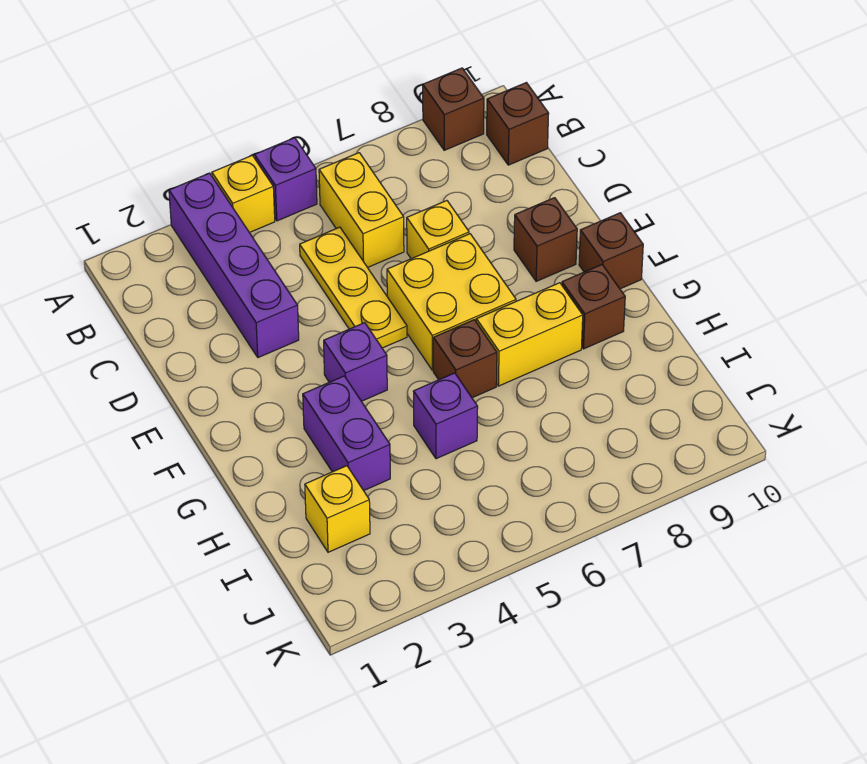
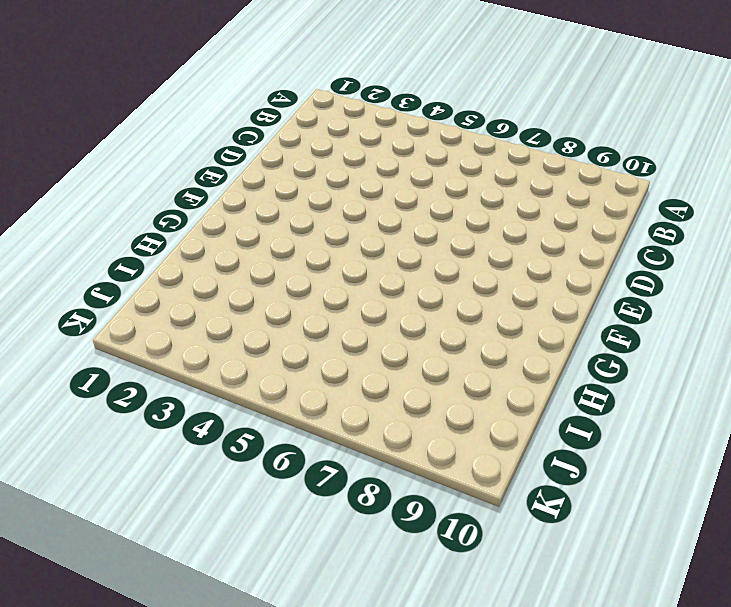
none -> purple 1x4 brick [169,173,299,358]
none -> yellow 1x1 brick [212,155,275,233]
none -> purple 1x1 brick [255,138,317,221]

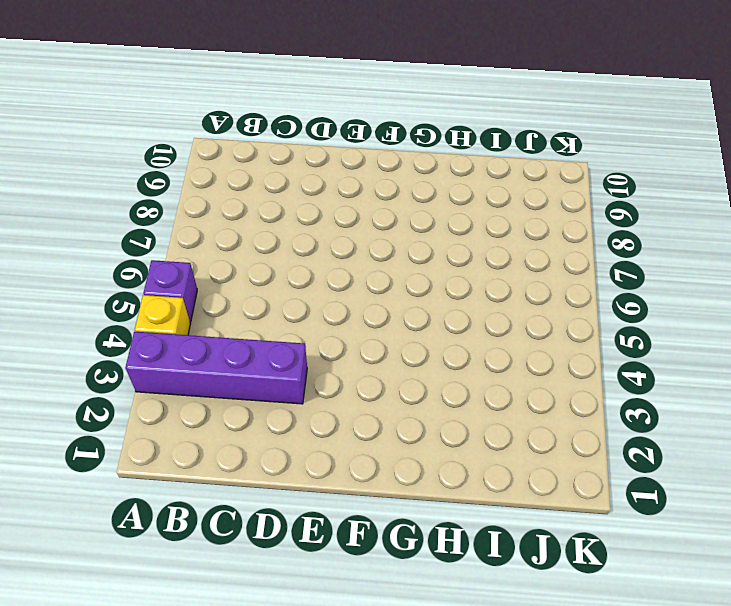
none -> brown 1x1 brick [423,68,484,150]
none -> yellow 1x2 brick [319,153,404,267]
none -> brown 1x1 brick [487,83,549,165]

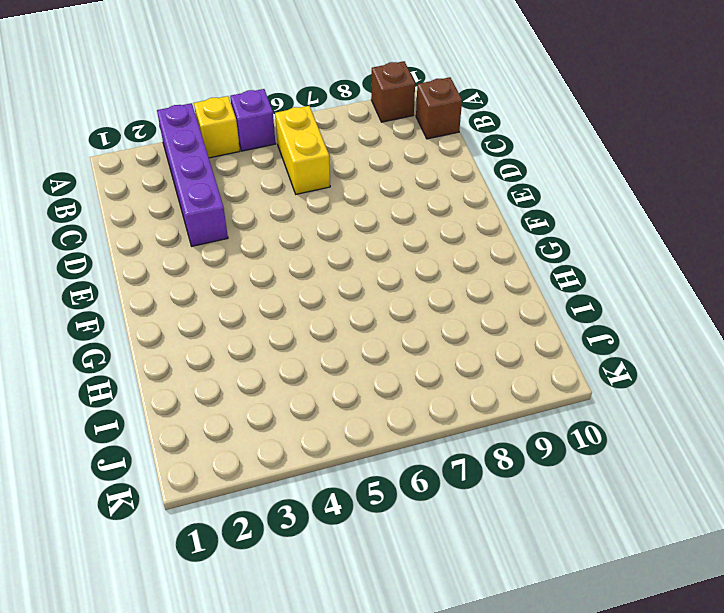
none -> yellow 1x3 plate [300,227,407,348]
none -> yellow 1x1 brick [407,201,469,259]
none -> yellow 2x2 brick [387,234,516,370]

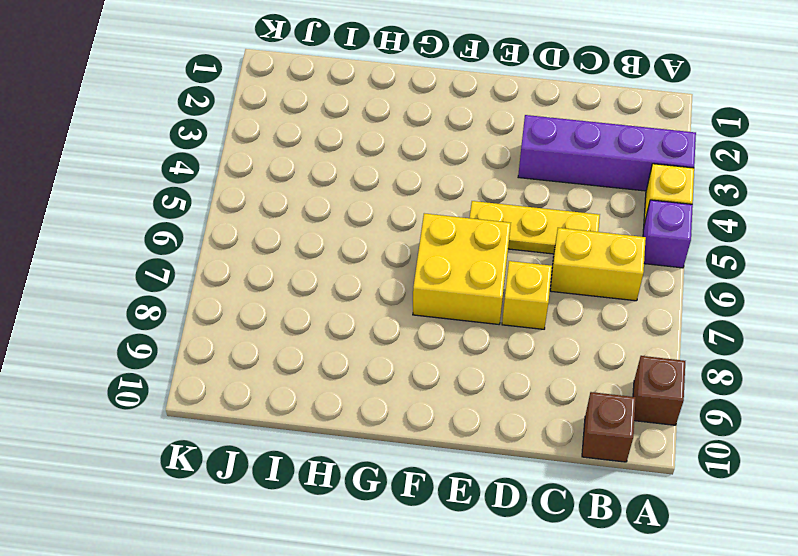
none -> brown 1x1 brick [514,198,577,281]
none -> purple 1x1 brick [324,323,387,401]
none -> brown 1x1 brick [579,213,643,289]

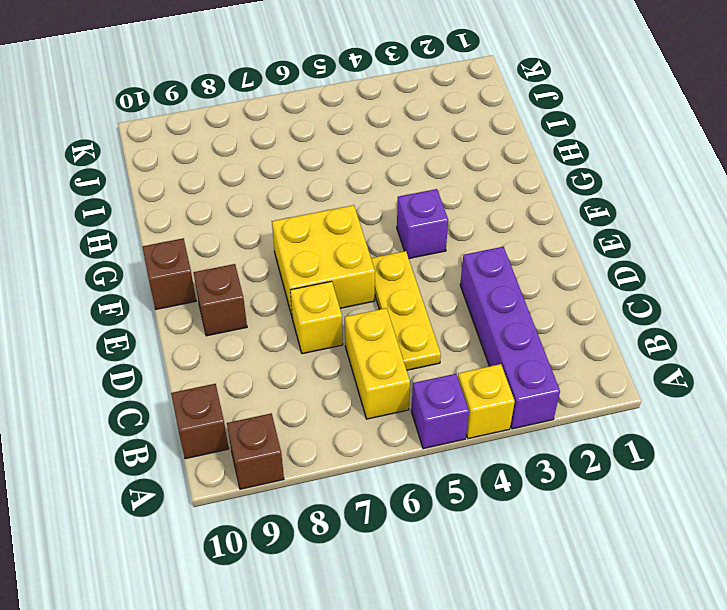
none -> purple 1x2 brick [303,376,390,491]
none -> brown 1x1 brick [433,320,497,398]
none -> yellow 1x2 brick [476,283,583,386]

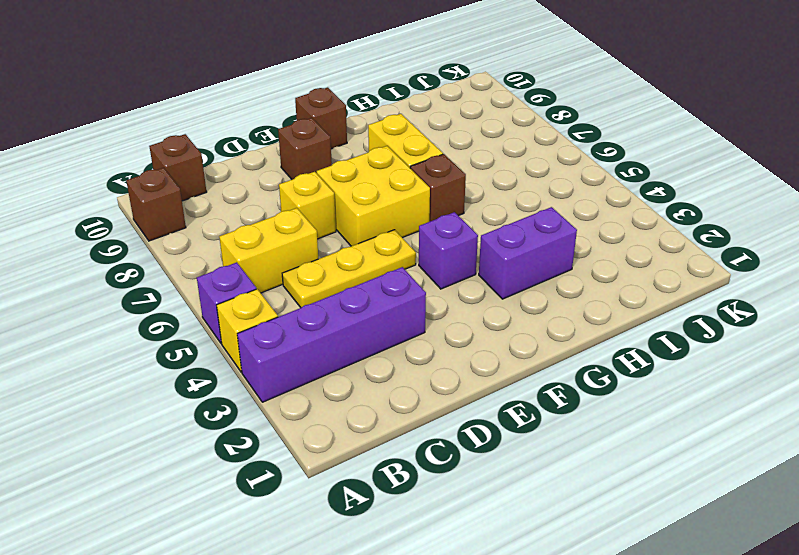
none -> brown 1x1 brick [562,265,625,349]
none -> purple 1x1 brick [413,373,478,459]
none -> yellow 1x1 brick [305,466,370,552]

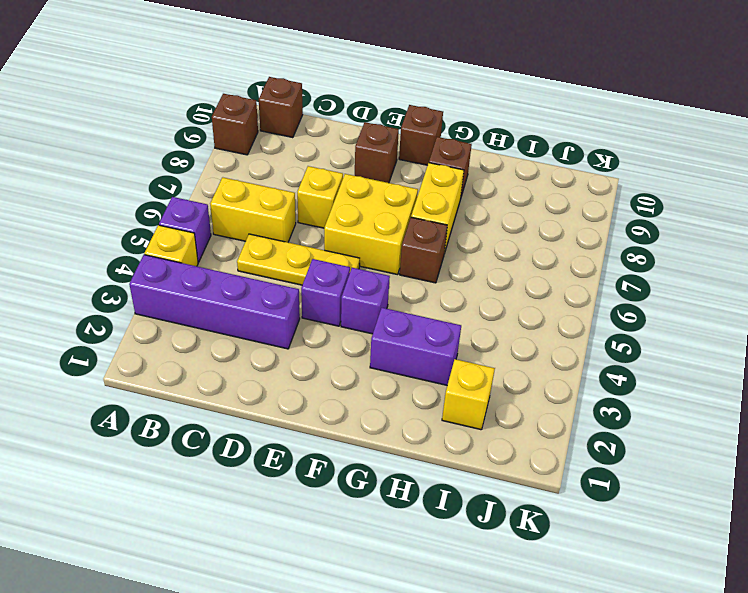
purple 1x1 brick [301,259,350,326] -> purple 1x1 brick moved to [413,373,478,459]

